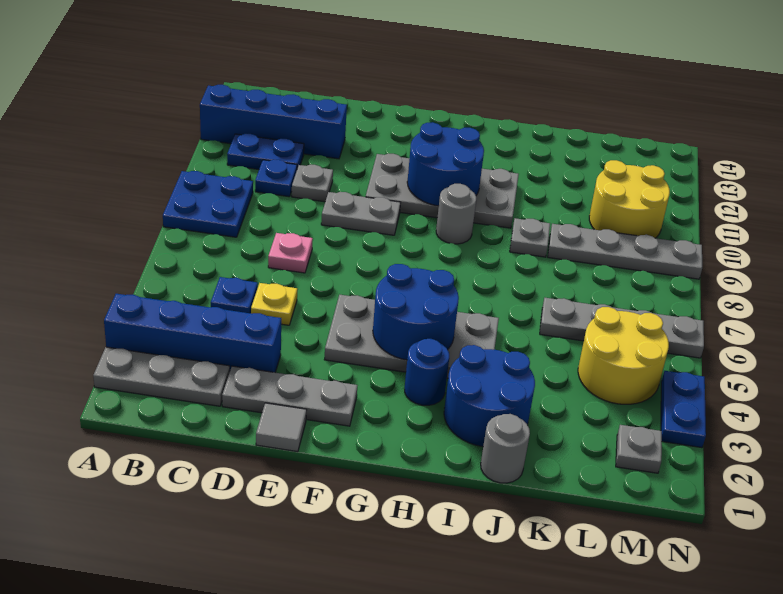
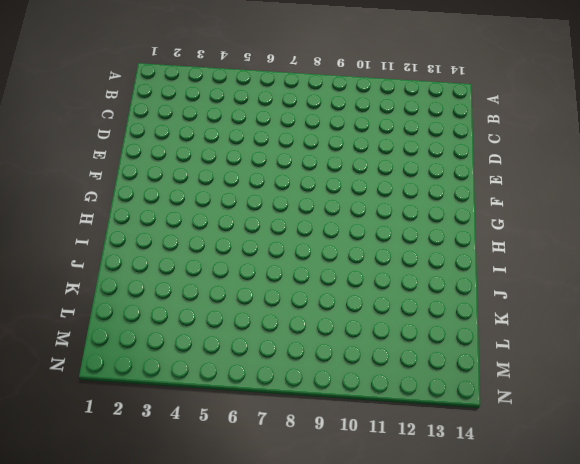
none -> grey 1x3 plate [93,347,230,406]
none -> blue 1x4 brick [104,294,281,372]
none -> blue 2x2 plate [163,171,253,237]

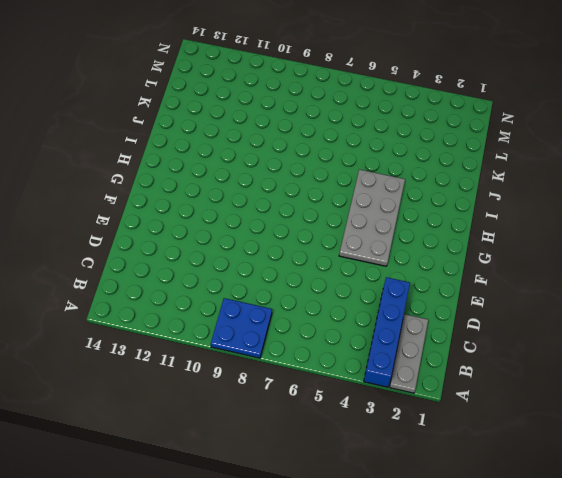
none -> blue 1x4 brick [200,85,347,159]
none -> blue 1x2 plate [227,134,304,169]
none -> blue 1x1 plate [211,277,258,313]

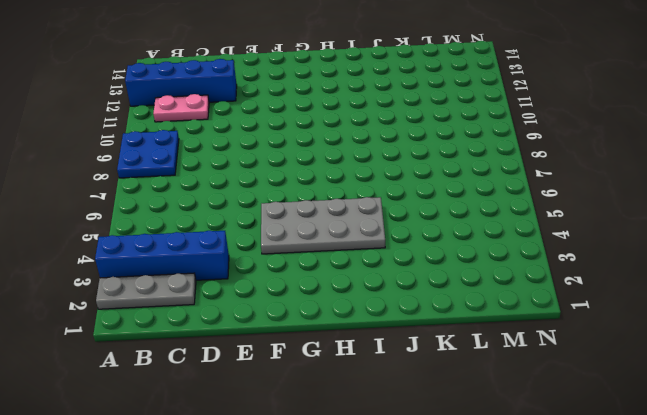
pink 1x2 plate [153,94,209,122] -> blue 1x2 plate [227,134,304,169]
none -> blue 1x1 plate [211,277,258,313]
none -> blue 1x1 plate [255,160,297,197]
none -> grey 1x3 plate [222,366,357,426]

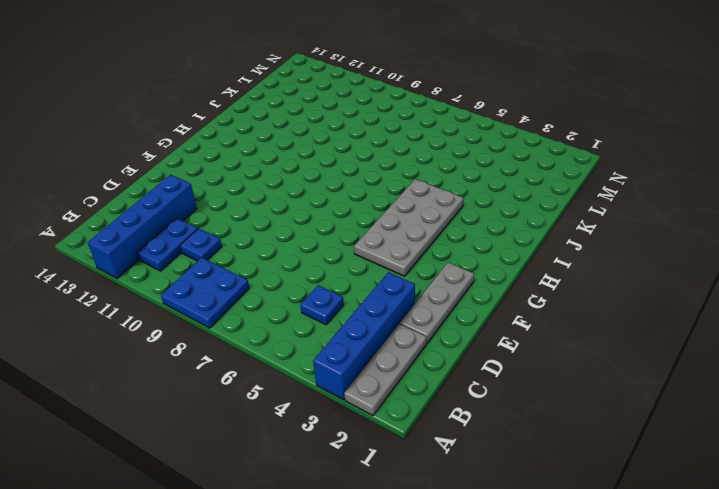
none -> yellow 1x1 plate [251,283,297,325]
none -> pink 1x1 plate [268,233,313,273]
none -> grey 1x1 plate [292,165,333,202]

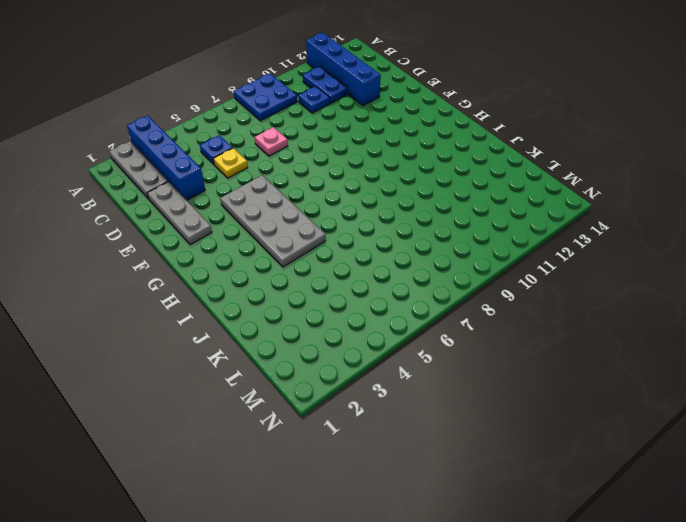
none -> grey 1x1 plate [292,165,333,202]
none -> grey 1x1 tile [256,403,306,452]
none -> grey 1x2 plate [321,192,401,235]

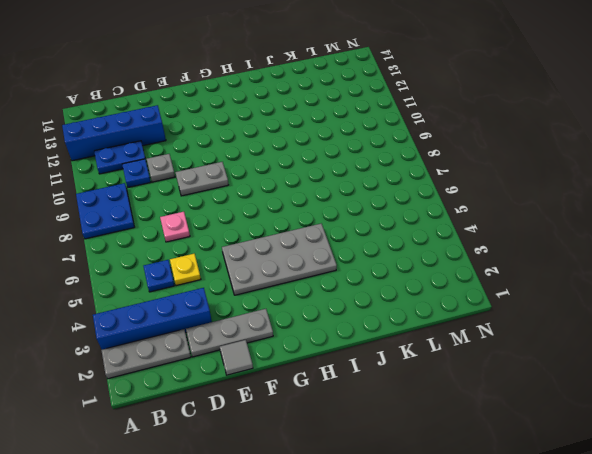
none -> grey 2x4 plate [366,154,519,228]
none -> blue 1x1 round brick [405,339,449,405]
none -> grey 1x1 round brick [436,184,476,244]

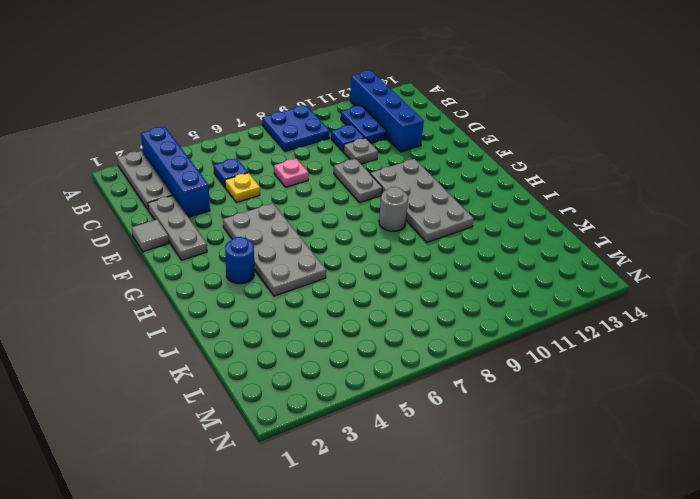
none -> blue 2x2 round brick [444,345,535,447]
none -> grey 1x1 round brick [481,414,530,483]
none -> grey 1x1 plate [510,218,550,257]

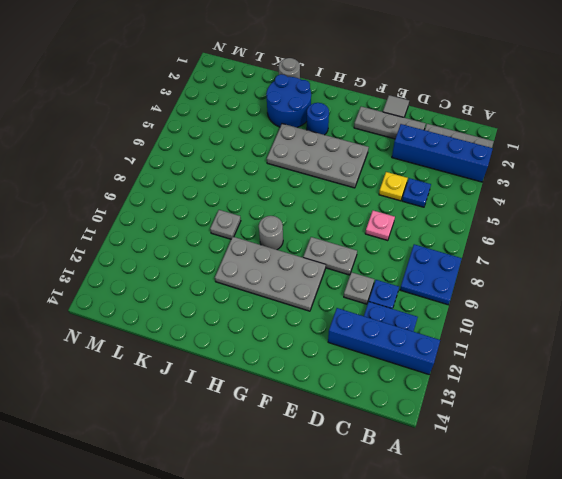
none -> grey 1x4 plate [540,298,704,358]
none -> grey 1x4 plate [548,224,702,279]
none -> yellow 2x2 round brick [578,307,669,404]

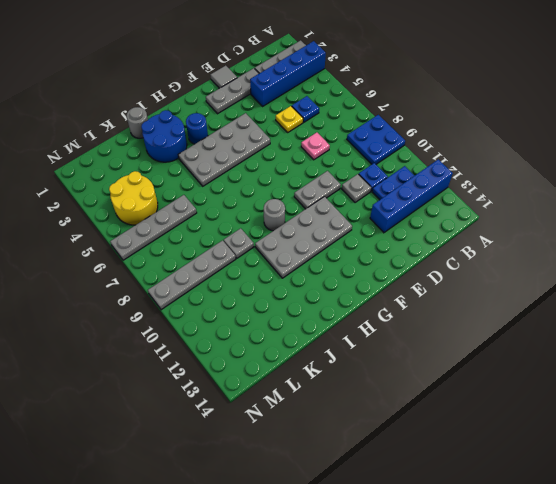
none -> yellow 2x2 round brick [589,160,670,238]
none -> grey 1x1 plate [616,425,662,473]
none -> blue 1x2 plate [661,371,706,448]

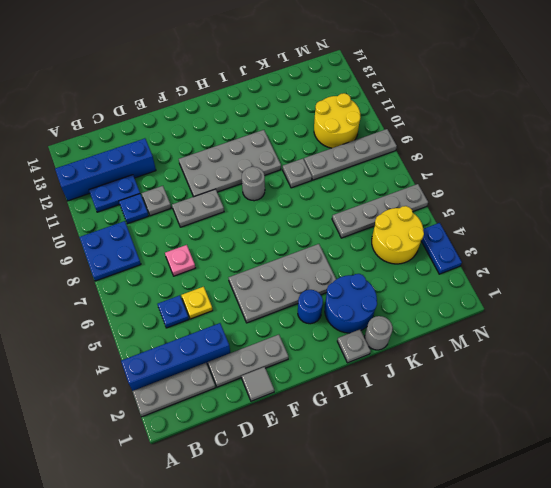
grey 1x1 plate [337,329,371,363] -> grey 1x1 plate moved to [616,425,662,473]
none -> blue 2x2 round brick [373,264,459,360]
none -> blue 2x2 round brick [407,122,484,206]

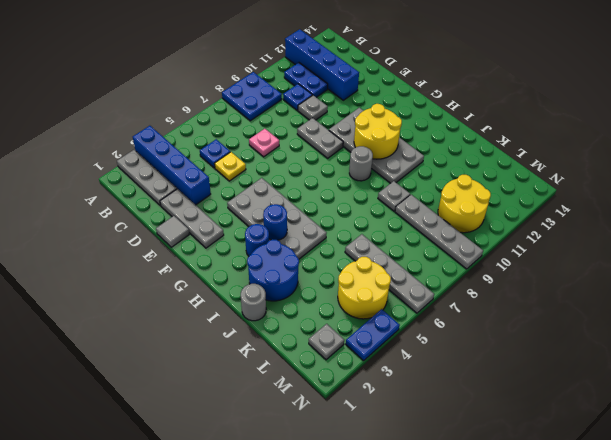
yellow 2x2 round brick [354,104,402,159] -> blue 2x2 round brick [407,122,484,206]
blue 1x1 round brick [263,204,287,240] -> blue 2x2 round brick [373,264,459,360]

